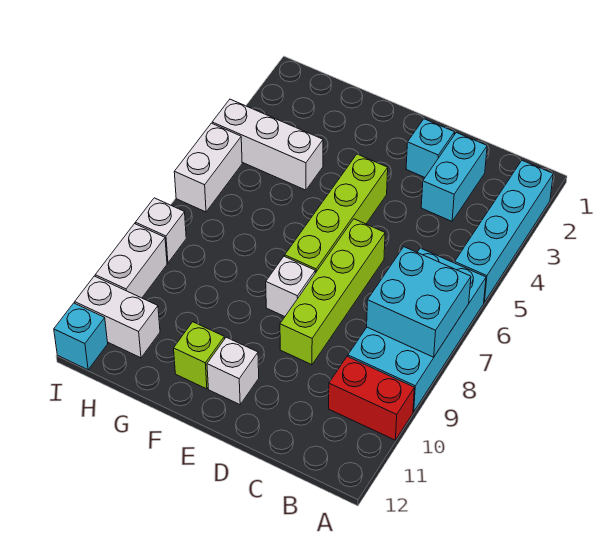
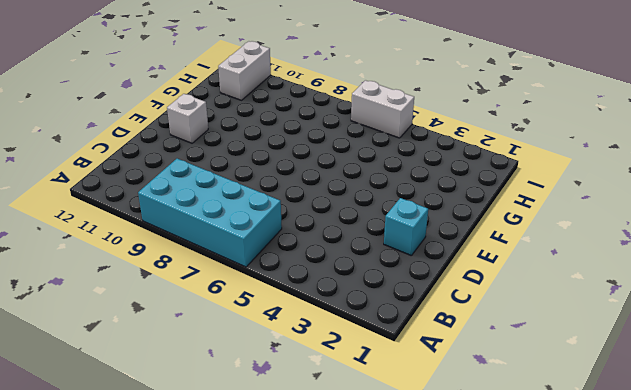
none -> cyan 1x4 brick [455,160,553,302]
none -> red 1x2 brick [329,357,414,440]
none -> cyan 1x2 brick [421,133,487,221]

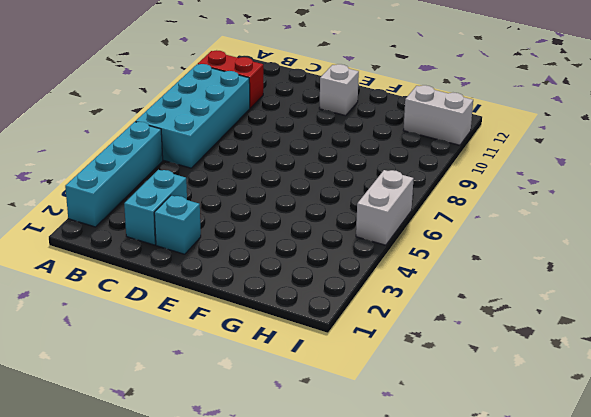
none -> lime 1x4 brick [280,219,385,365]
none -> lime 1x4 brick [285,154,388,273]
none -> white 1x1 brick [266,256,315,316]

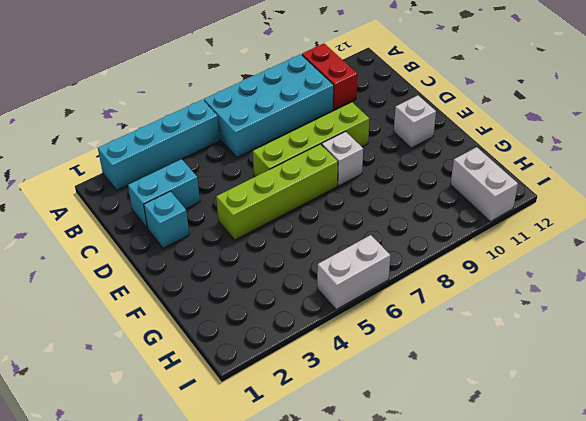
none -> lime 1x1 brick [174,322,224,389]
none -> white 1x3 brick [212,99,323,190]
none -> white 1x1 brick [135,198,186,263]

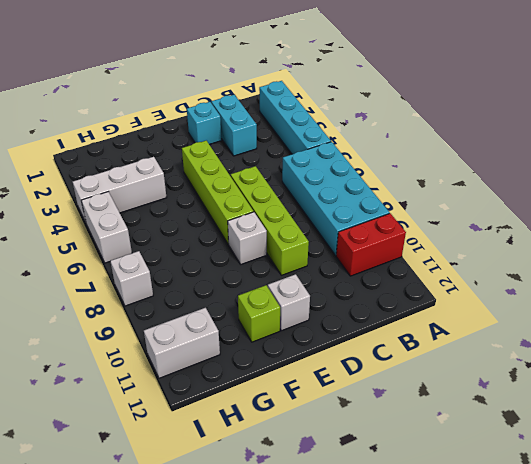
none -> white 1x2 brick [95,224,167,298]
none -> cyan 1x1 brick [54,303,108,370]
none -> cyan 2x2 brick [367,247,471,357]

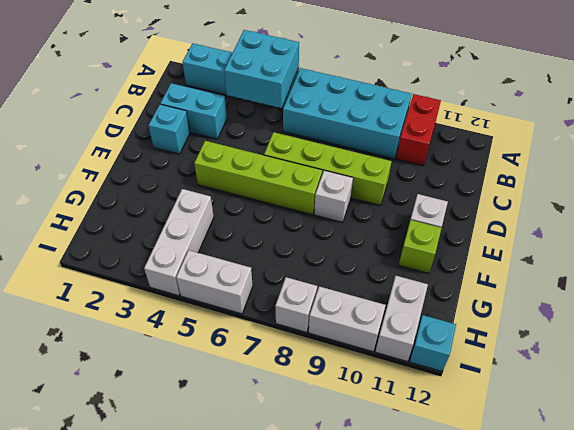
cyan 2x2 brick [224,30,299,108] -> cyan 2x2 brick moved to [367,247,471,357]

